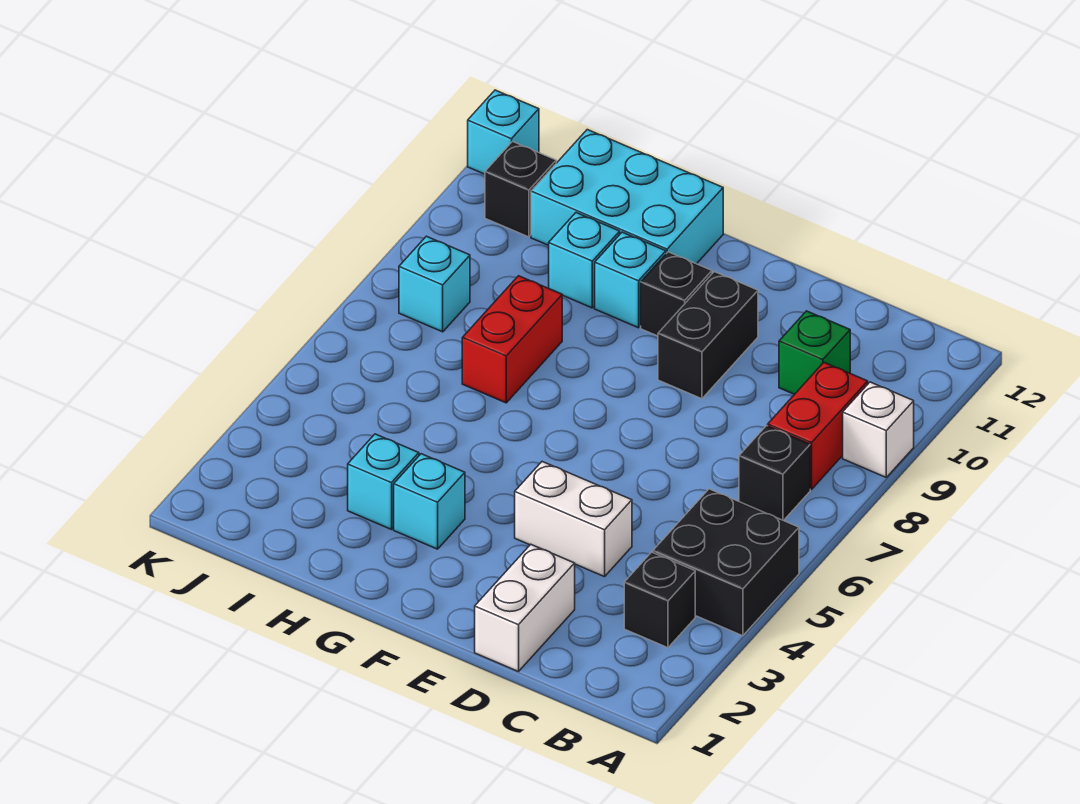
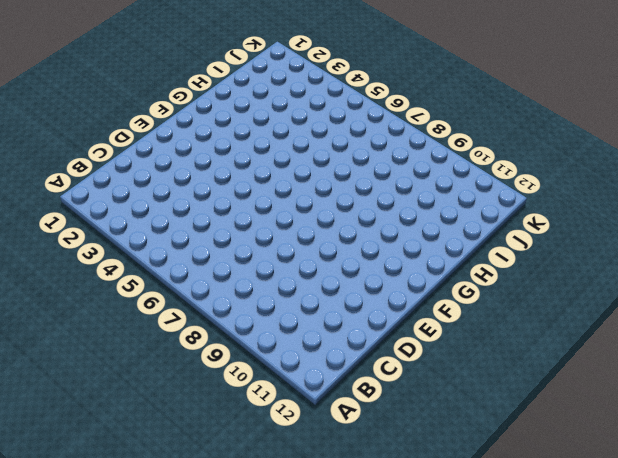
none -> black 2x2 brick [653,489,799,636]
none -> white 1x1 brick [843,382,914,477]
none -> black 1x1 brick [624,552,695,648]

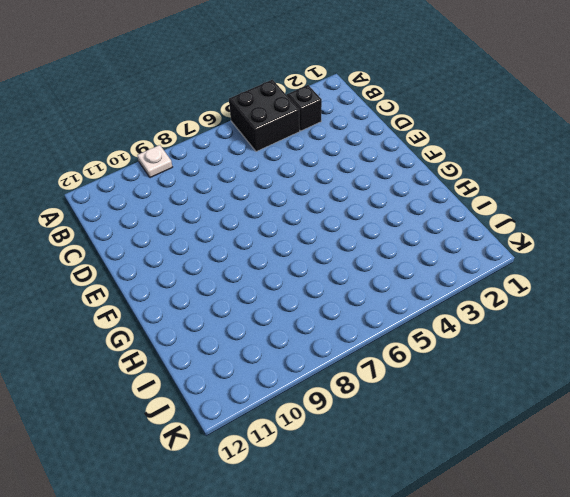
white 1x1 plate [137,145,172,178] -> white 1x1 brick [843,382,914,477]
none -> black 1x1 brick [739,426,810,521]
none -> red 1x2 brick [768,363,868,489]
none -> green 1x1 brick [779,311,850,394]

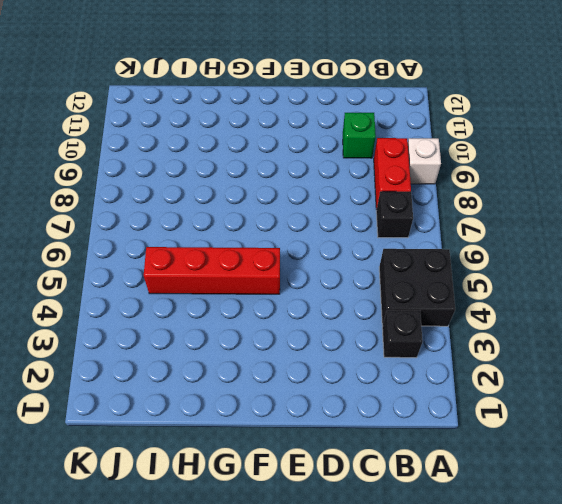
red 1x4 brick [144,247,280,294] -> none
none -> white 1x2 brick [475,545,575,672]
none -> white 1x2 brick [515,462,632,577]
none -> black 1x2 brick [658,272,758,399]

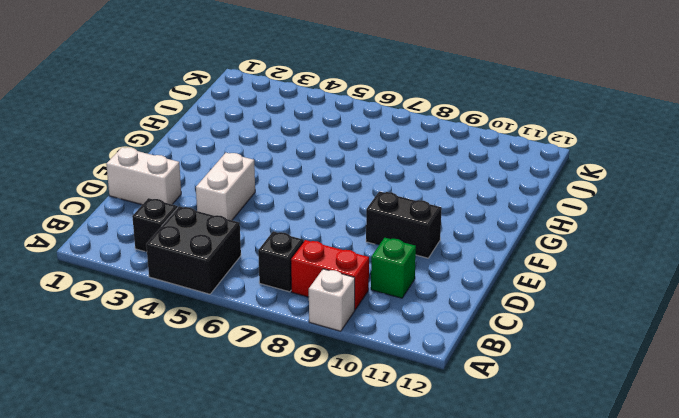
none -> black 1x1 brick [641,252,712,336]
none -> cyan 1x1 brick [394,454,465,549]
none -> cyan 1x1 brick [595,232,666,328]

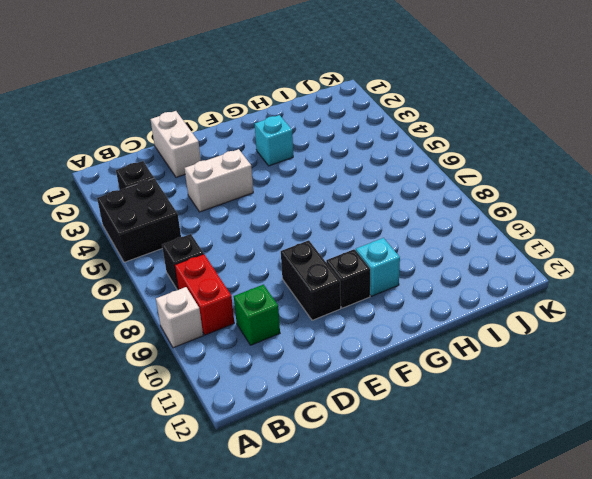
none -> cyan 2x3 brick [531,130,723,264]
none -> cyan 1x1 brick [348,434,419,530]
none -> red 1x2 brick [462,276,562,403]

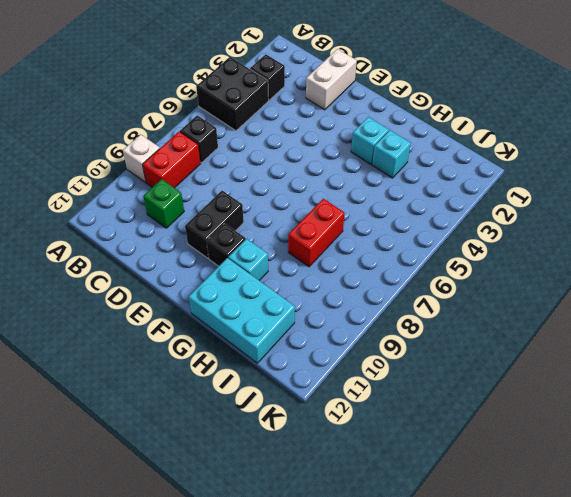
none -> white 1x2 brick [515,462,632,577]
none -> cyan 1x1 brick [549,213,620,308]
none -> cyan 1x1 brick [399,236,470,332]

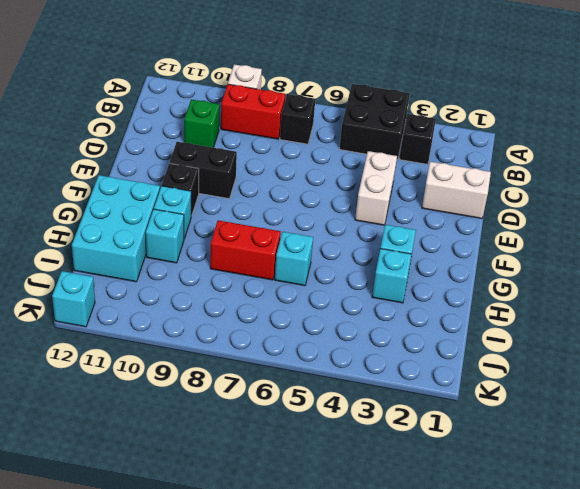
cyan 1x1 brick [275,232,313,286] -> cyan 1x1 brick moved to [399,236,470,332]
none -> black 1x1 brick [485,142,556,237]

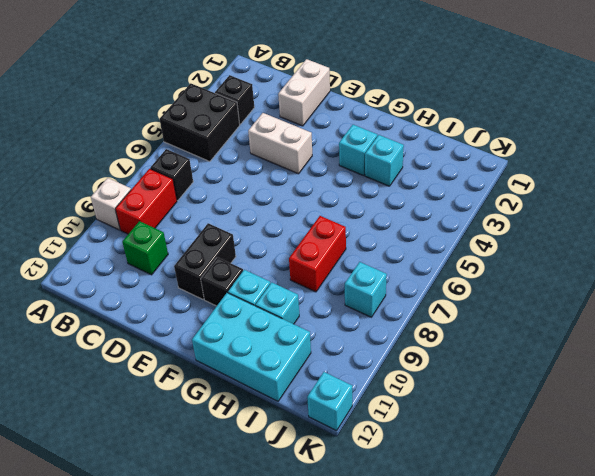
none -> black 1x1 brick [485,142,556,237]

